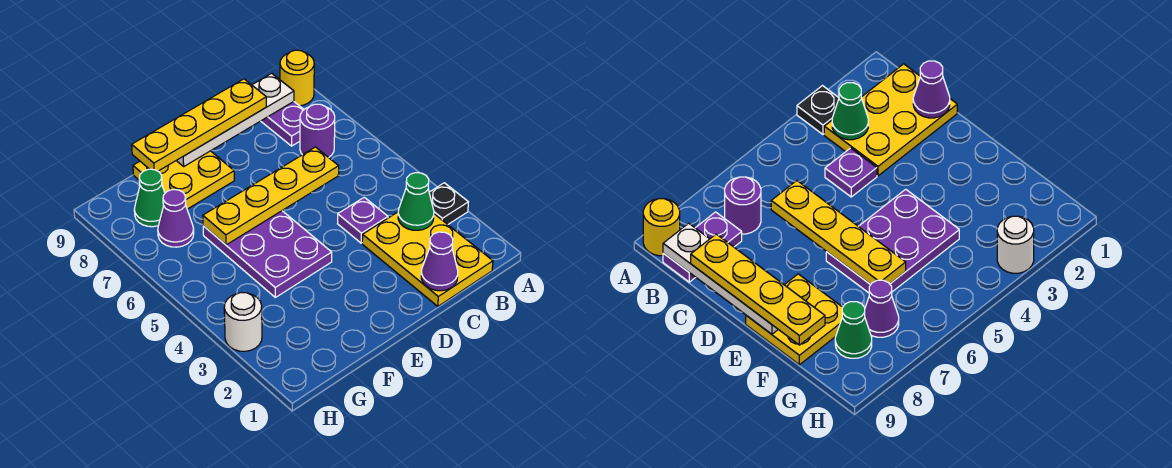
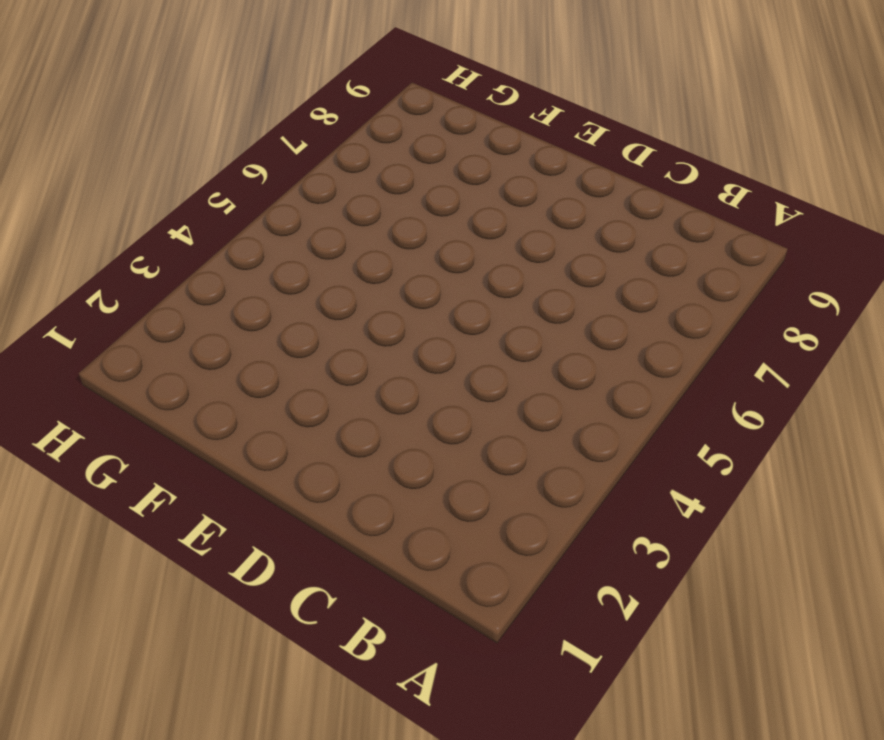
none -> black 1x1 plate [429,183,468,224]
none -> yellow 1x1 round brick [280,50,314,106]
none -> yellow 2x3 plate [362,212,493,306]

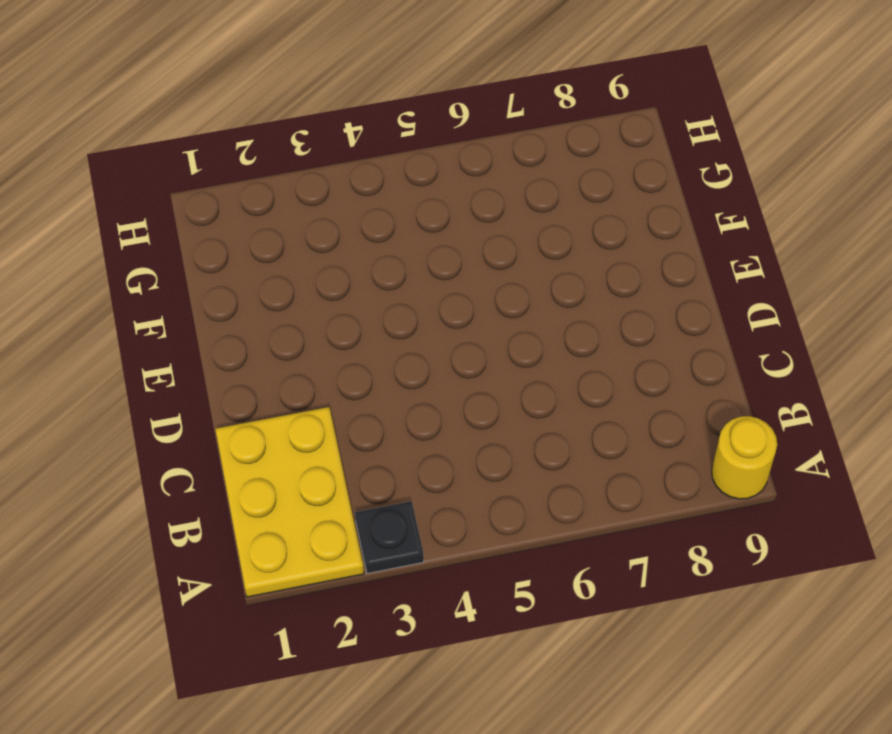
yellow 2x3 plate [215,407,364,597] -> yellow 2x3 plate turned to [362,212,493,306]
none -> purple 1x1 round brick [300,104,335,157]
none -> purple 1x2 plate [261,102,304,146]
none -> purple 1x1 plate [338,197,388,243]

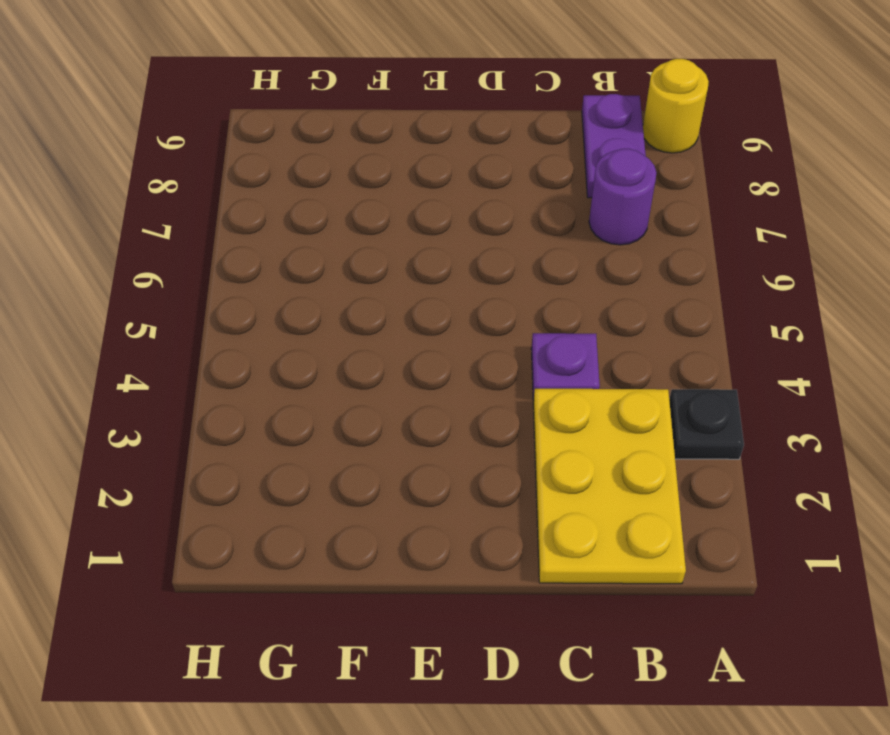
none -> purple 2x3 plate [203,211,332,297]
none -> yellow 2x2 plate [133,151,234,209]
none -> purple 1x1 cone [158,190,194,247]

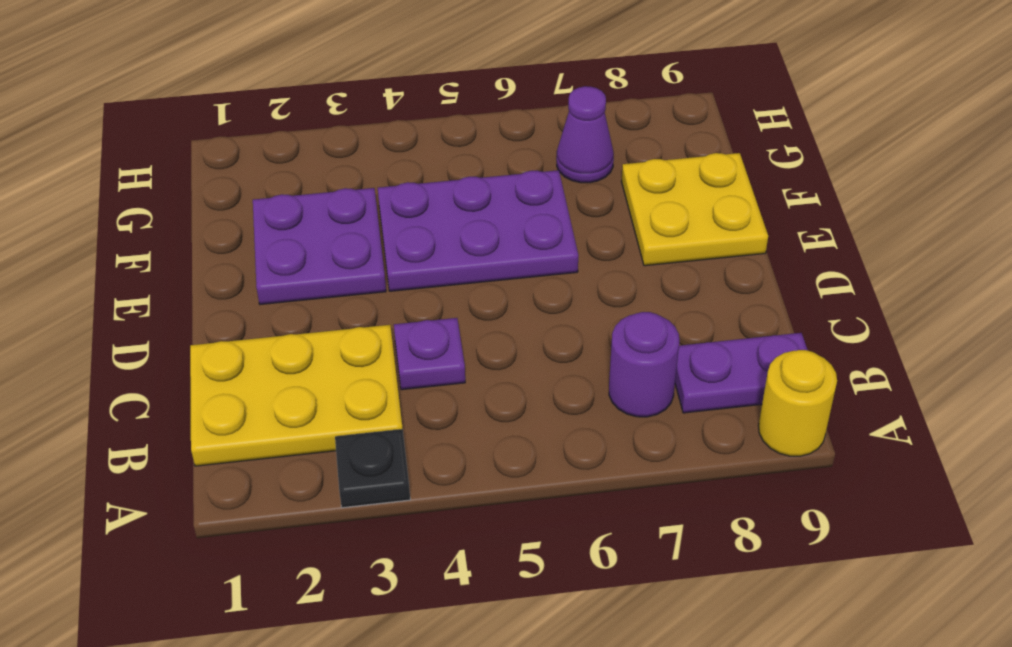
purple 2x2 plate [253,188,386,305] -> none
none -> green 1x1 cone [134,169,165,227]
none -> white 1x1 round brick [224,293,262,351]
none -> green 1x1 cone [398,173,434,230]

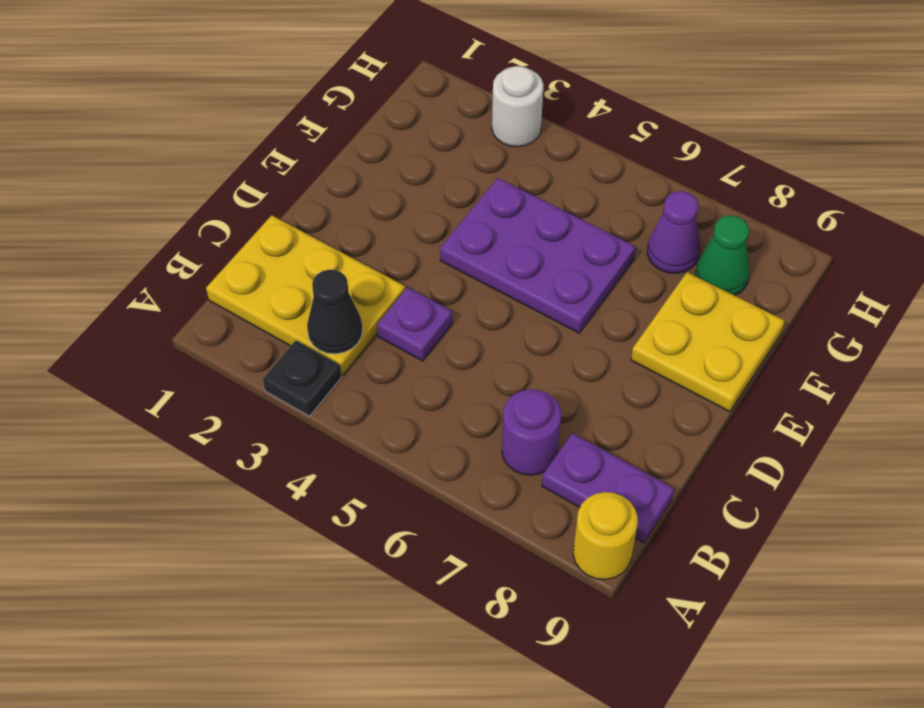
black 1x1 cone [307,270,363,354] -> green 1x1 cone [398,173,434,230]
none -> white 1x4 plate [176,73,294,166]
none -> purple 1x1 cone [421,232,458,291]
none -> yellow 1x4 plate [203,147,339,245]

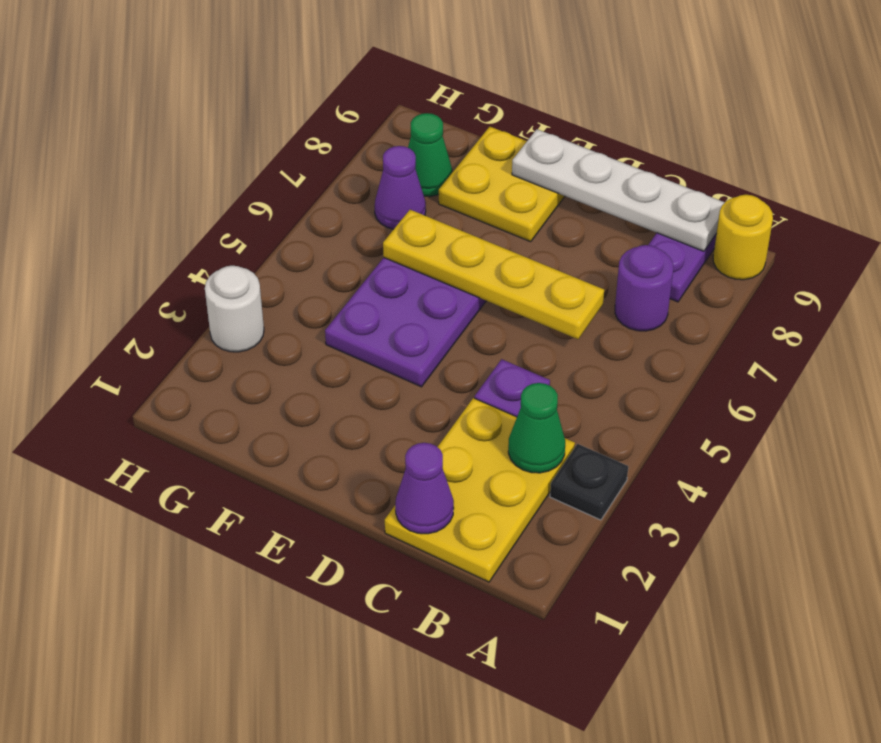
none -> yellow 1x4 plate [132,79,266,171]

